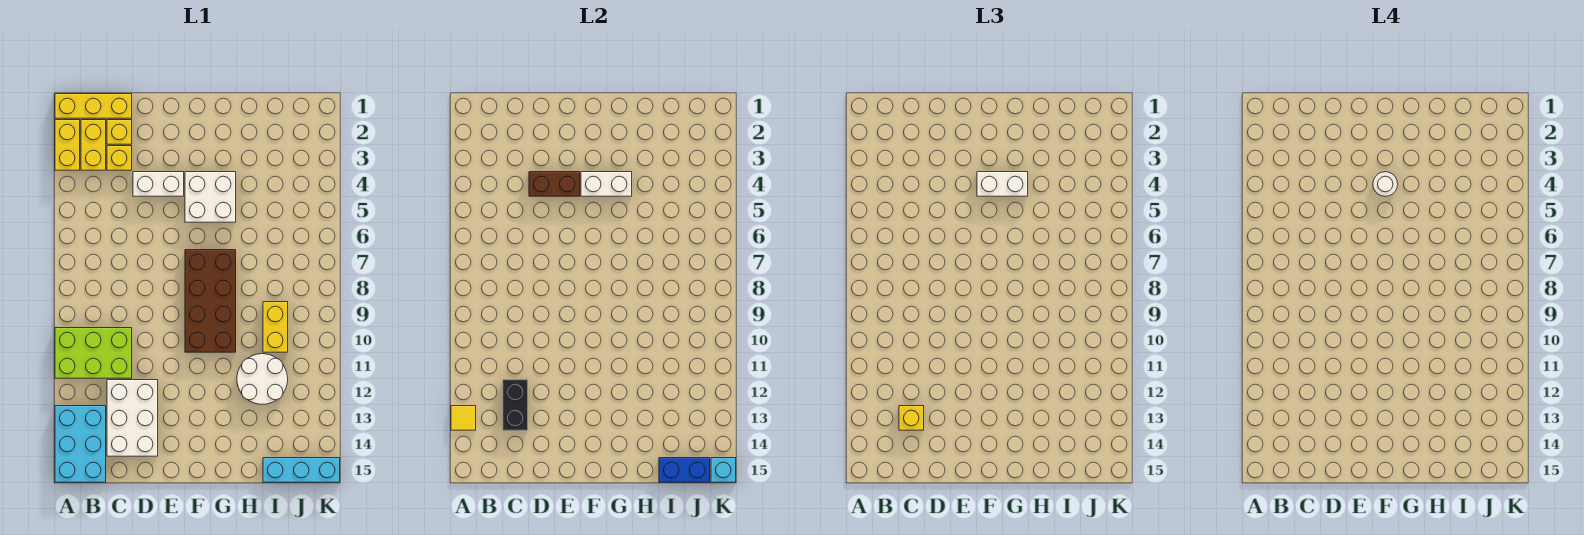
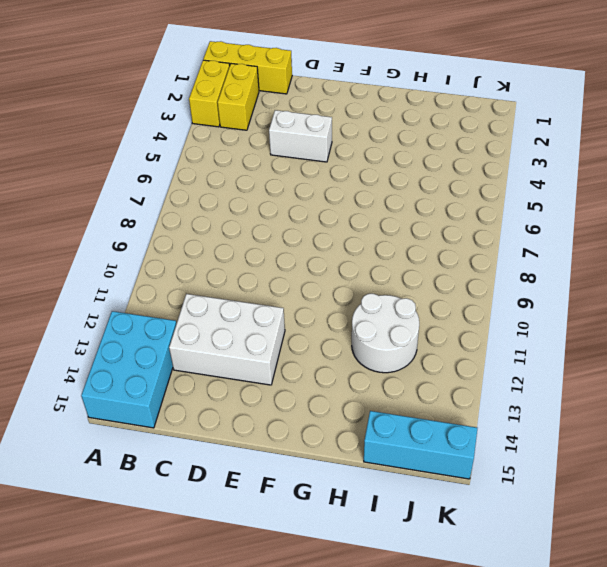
white 2x3 brick [169,294,285,385] -> white 2x3 brick turned to [107,380,158,456]
none -> lime 2x3 brick [55,328,132,378]
none -> yellow 1x1 brick [107,120,132,144]
none -> yellow 1x1 brick [107,146,132,170]

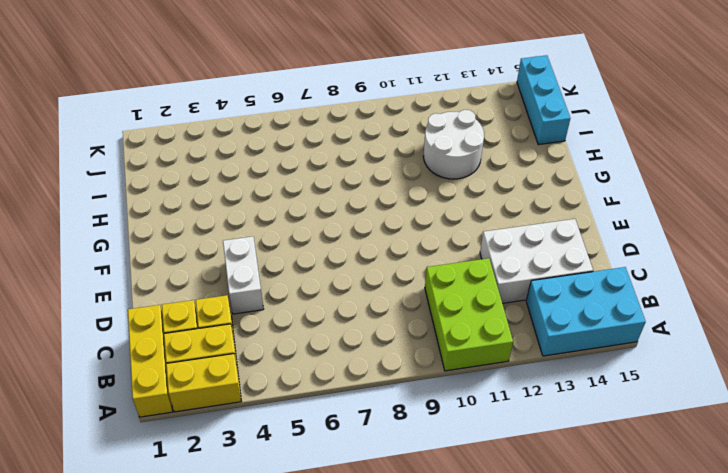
none -> white 2x2 brick [185,172,236,222]
none -> brown 2x4 brick [185,250,236,352]
none -> yellow 1x2 brick [263,302,288,352]

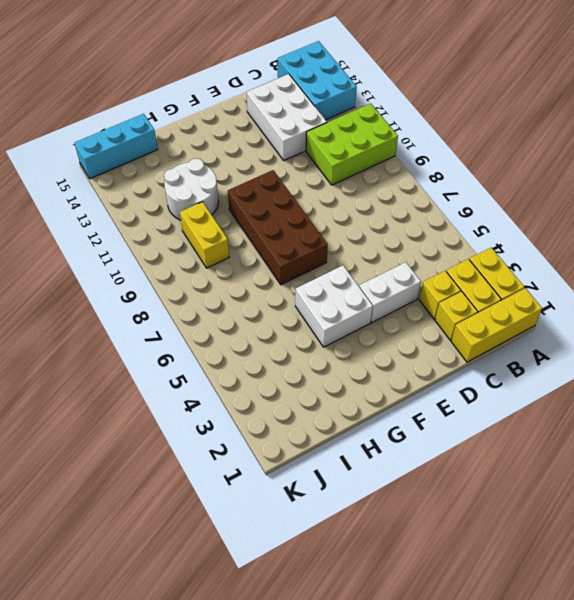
none -> yellow 1x1 tile [451,406,476,430]
none -> black 1x2 brick [503,380,528,430]
none -> brown 1x2 brick [529,172,580,196]

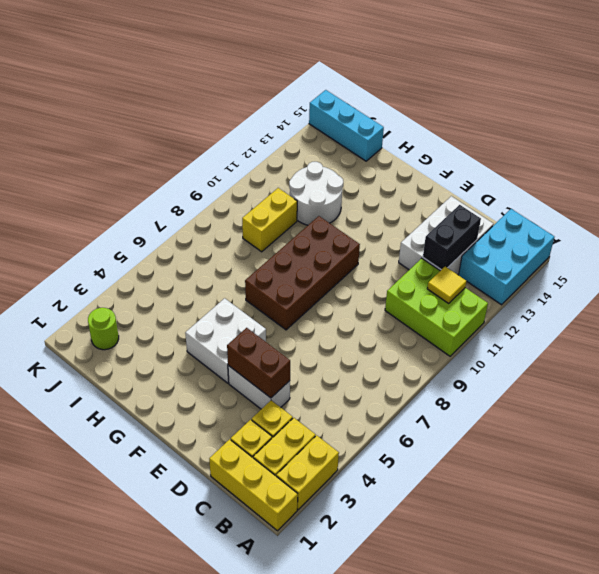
yellow 1x1 tile [427,267,466,304] -> yellow 1x1 tile moved to [451,406,476,430]
lime 1x1 round brick [88,308,119,350] -> none
none -> white 1x2 brick [581,172,632,196]
none -> blue 1x2 brick [659,458,710,482]
none -> cyan 1x1 brick [711,458,736,482]

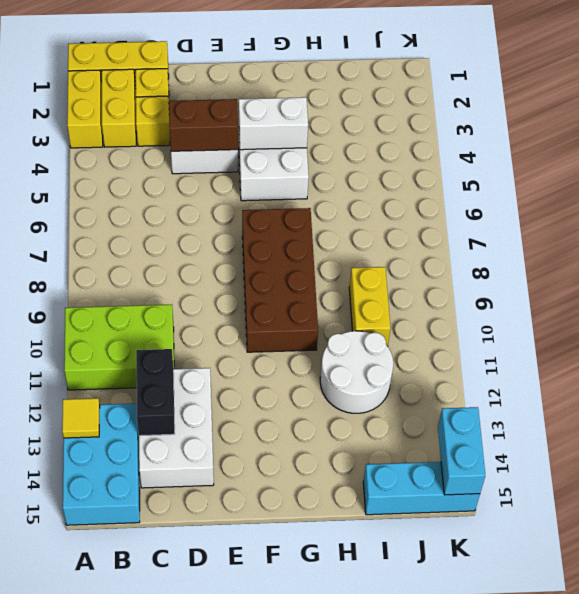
cyan 1x2 brick [438,407,485,495] -> cyan 1x1 brick [711,458,736,482]
none -> blue 1x2 brick [659,458,710,482]
none -> yellow 1x1 brick [899,406,924,430]
none -> white 1x2 brick [977,172,1028,196]

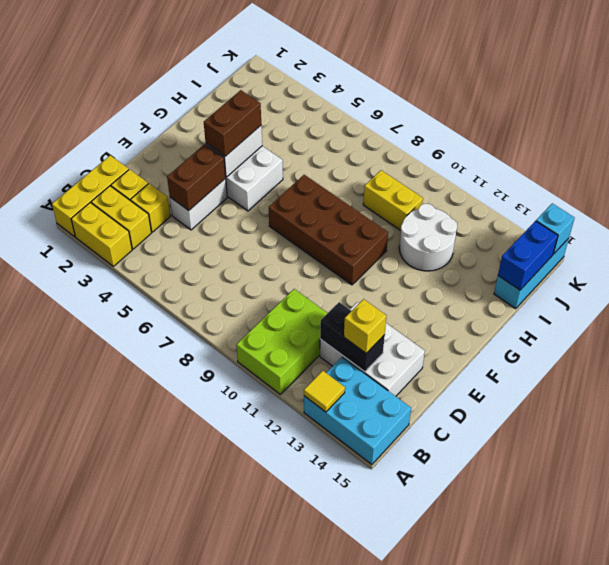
brown 1x2 brick [204,90,261,156] -> white 1x2 brick [977,172,1028,196]
none -> white 1x1 round brick [1373,172,1398,196]

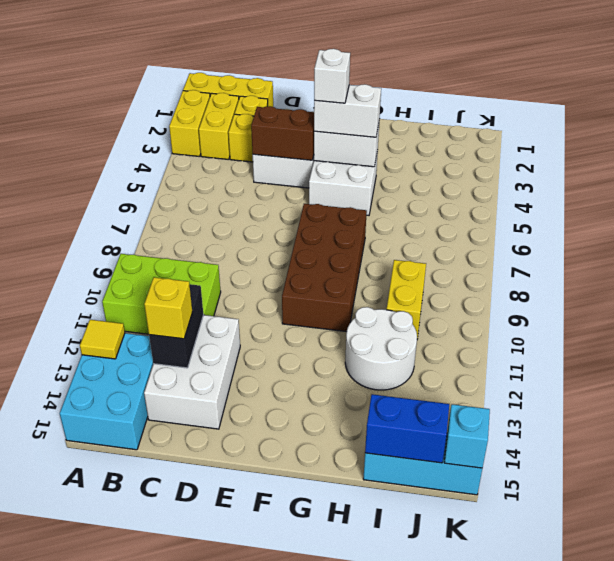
white 1x1 brick [314,49,350,103] -> white 1x1 round brick [1373,172,1398,196]

